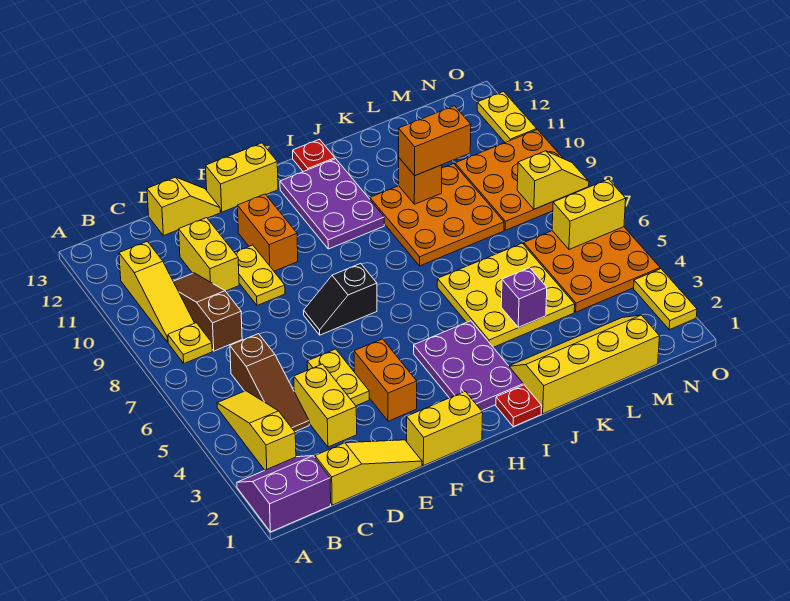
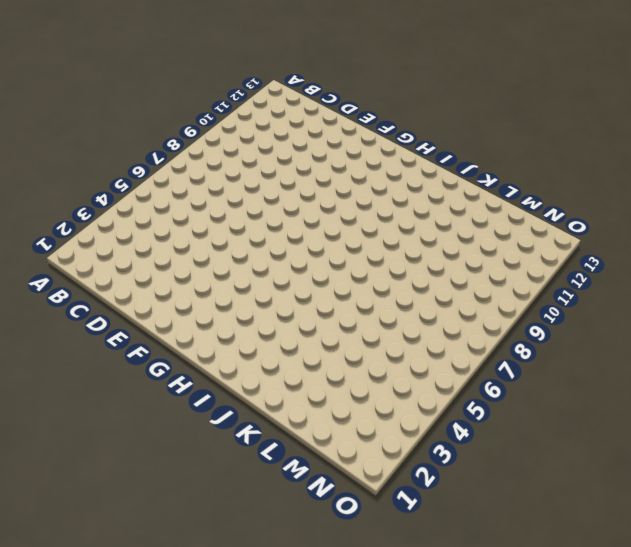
none -> purple 2x2 slope [237,456,331,532]
none -> yellow 1x3 slope [217,391,296,470]
none -> yellow 1x1 plate [168,323,212,363]
none -> yellow 1x3 slope [119,241,194,342]

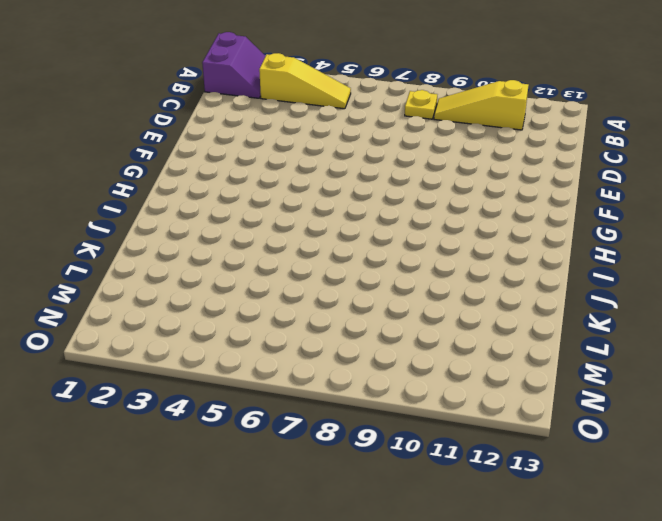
none -> yellow 1x3 slope [315,440,422,505]
none -> brown 1x3 slope [230,334,309,432]
none -> brown 1x3 slope [173,273,242,351]
none -> yellow 1x2 brick [294,364,357,447]

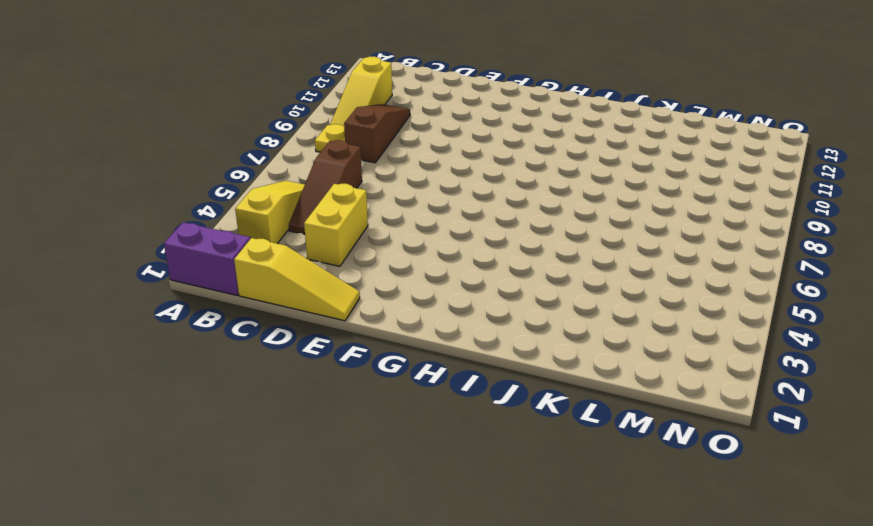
none -> yellow 1x2 brick [179,218,239,291]
none -> yellow 1x2 slope [147,177,220,236]
none -> yellow 1x2 plate [307,349,369,406]
none -> yellow 1x2 plate [234,245,285,305]

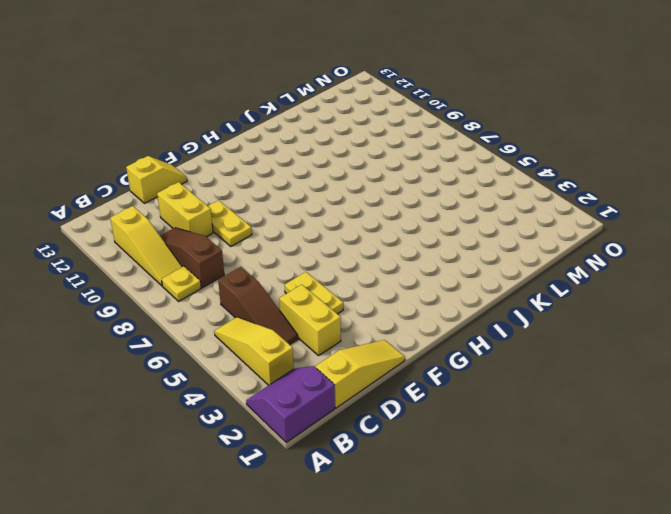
none -> yellow 1x2 brick [407,391,483,466]
none -> orange 1x2 brick [354,339,417,421]
none -> black 1x2 slope [304,263,377,335]
none -> orange 1x2 brick [237,194,298,271]

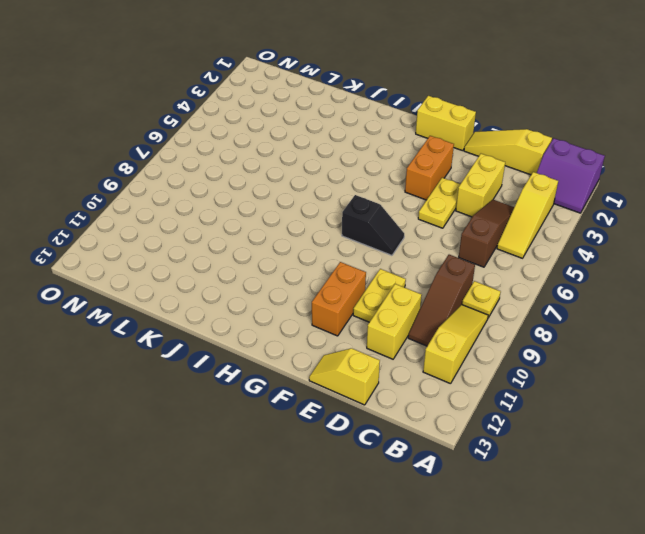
none -> yellow 1x2 brick [206,143,278,212]
none -> purple 2x3 plate [414,321,523,411]
none -> purple 2x3 plate [280,159,384,249]
none -> red 1x1 plate [496,385,542,427]

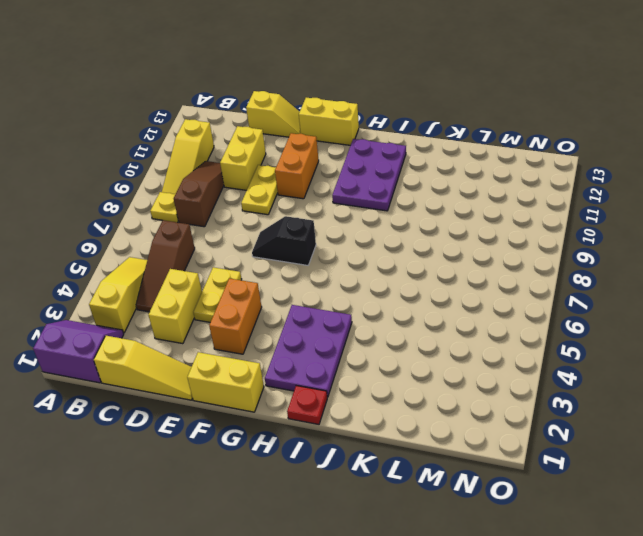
none -> red 1x1 plate [293,139,335,172]
none -> yellow 2x4 slope [509,315,660,414]
none -> yellow 3x3 plate [437,243,575,347]
none -> orange 3x3 plate [370,164,504,266]

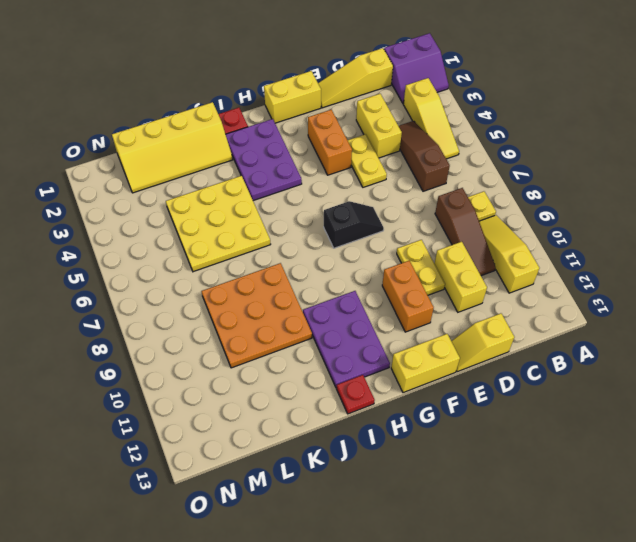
none -> orange 3x3 plate [524,227,660,312]
none -> orange 3x3 plate [455,130,588,230]
none -> yellow 1x2 plate [634,269,697,330]
none -> yellow 1x2 plate [477,92,537,142]

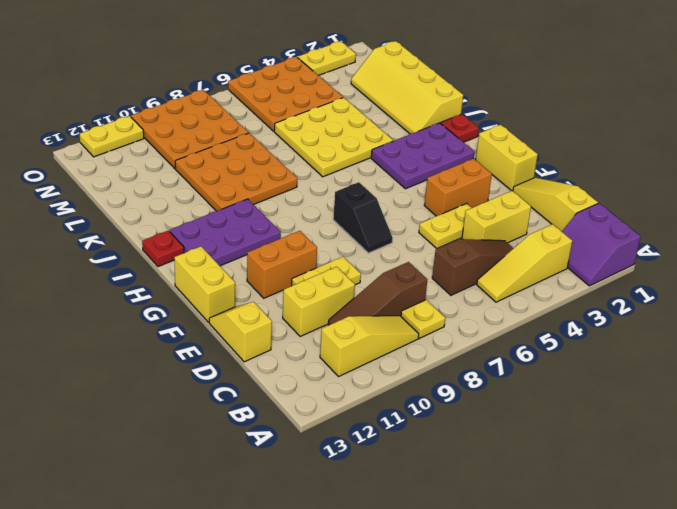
none -> purple 1x1 brick [501,268,547,327]
none -> orange 1x1 brick [399,158,442,204]
none -> yellow 1x2 brick [552,179,626,249]
none -> yellow 1x2 slope [517,151,589,209]

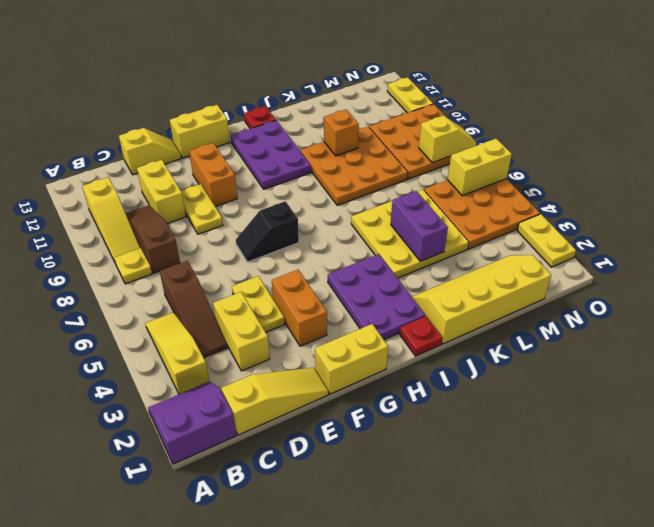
purple 1x2 brick [391,191,448,261] -> purple 1x1 brick [501,268,547,327]
none -> orange 1x2 brick [399,106,471,176]

